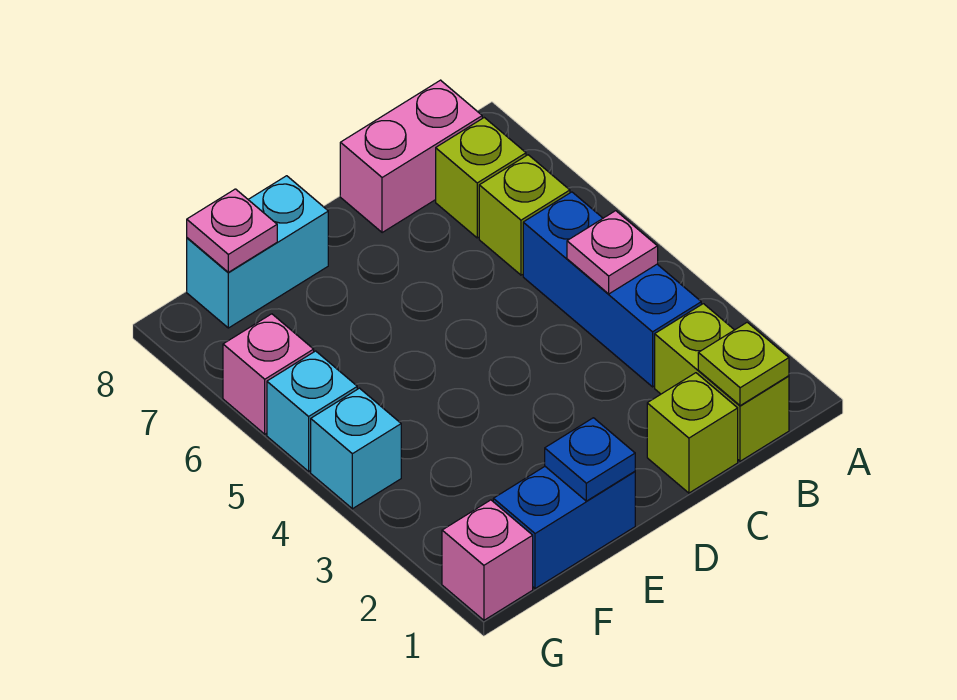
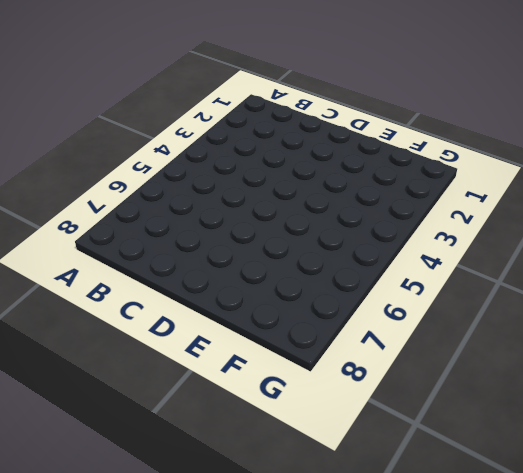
none -> lime 1x2 brick [655,304,789,461]
none -> blue 1x3 brick [523,192,701,387]
none -> lime 1x1 brick [479,155,570,275]

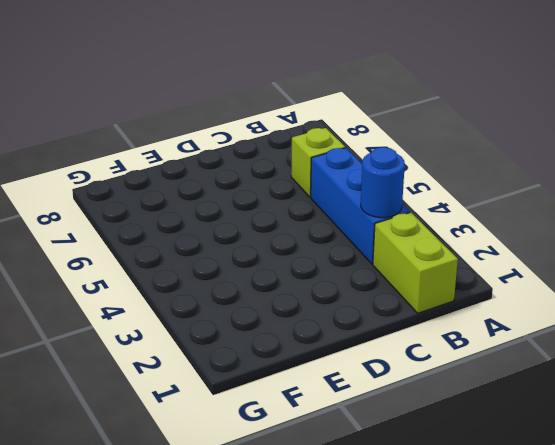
blue 1x1 round brick [361,147,405,218] -> none
none -> lime 1x1 brick [436,118,526,238]
none -> pink 1x2 brick [340,80,482,233]
none -> lime 1x1 brick [647,373,738,493]

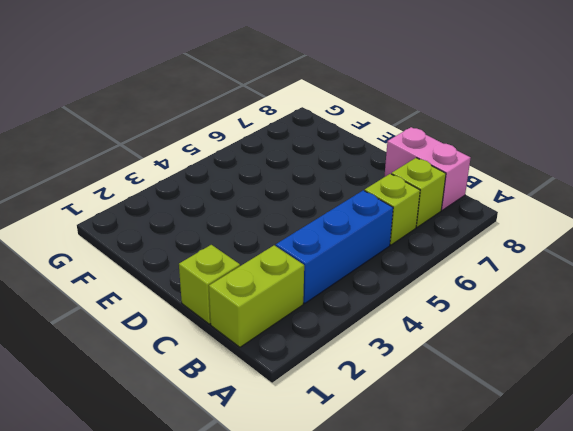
none -> blue 1x2 brick [493,467,635,589]
none -> cyan 1x2 brick [187,176,328,328]
none -> pink 1x1 brick [442,500,533,620]

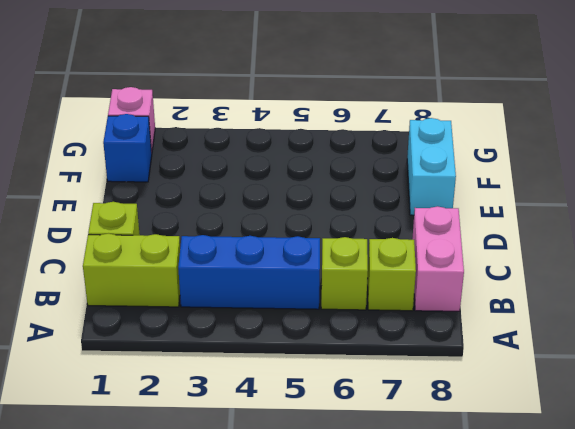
blue 1x1 brick [103,114,152,182] -> blue 1x2 brick [493,467,635,589]
none -> cyan 1x1 brick [311,388,401,509]
none -> cyan 1x1 brick [267,351,357,471]
none -> pink 1x1 brick [223,314,314,434]

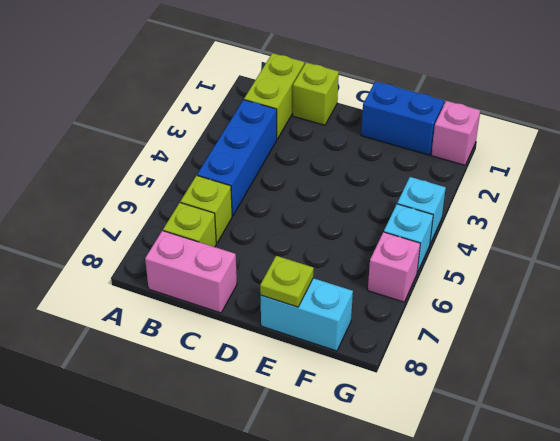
lime 1x1 plate [260,256,314,307] -> lime 1x1 plate moved to [698,322,789,406]
none -> pink 1x1 plate [567,211,658,294]
none -> blue 1x1 plate [545,418,635,501]
none -> pink 1x1 plate [187,189,277,272]

